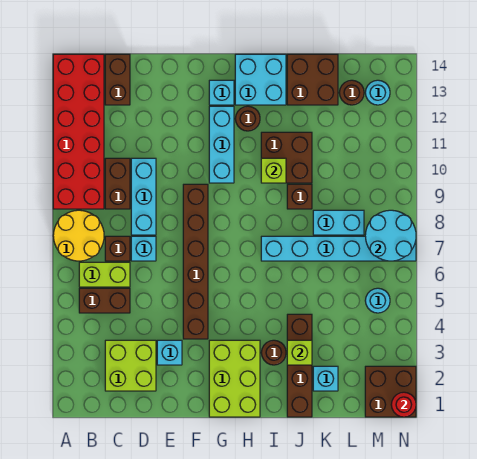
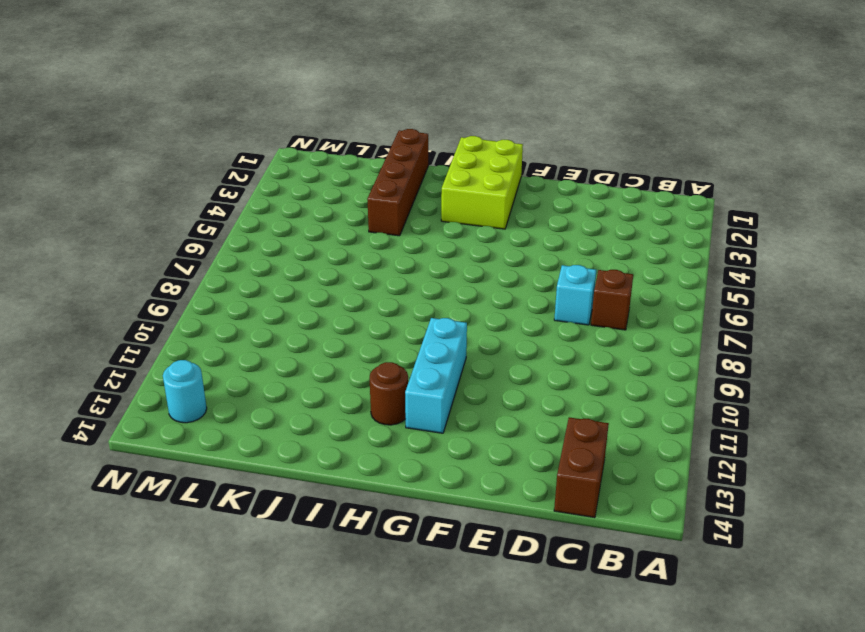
none -> yellow 2x2 round brick [53,210,104,261]
none -> red 2x6 brick [53,54,104,209]
none -> brown 1x2 brick [79,288,130,313]
none -> lime 1x2 brick [79,262,130,287]

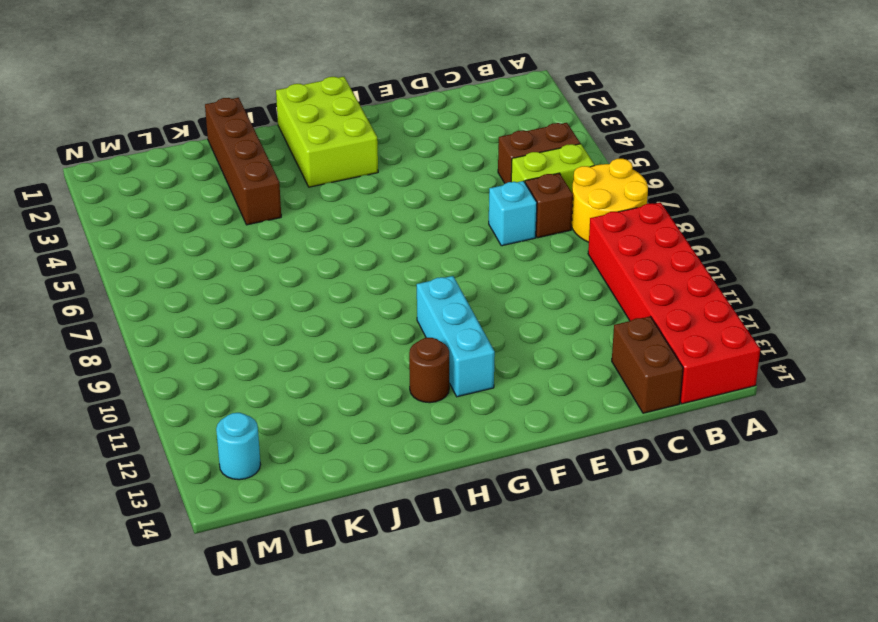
none -> lime 2x2 brick [105,340,156,391]
none -> brown 1x2 brick [105,158,130,209]
none -> cyan 1x3 brick [131,158,156,235]
none -> cyan 1x1 brick [157,340,182,365]

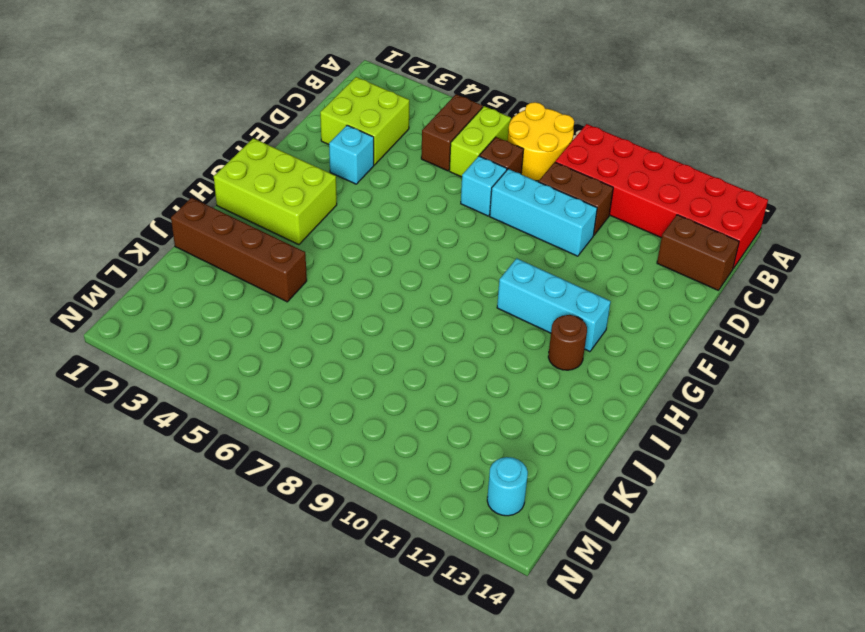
none -> brown 1x6 brick [183,184,208,339]
none -> cyan 1x1 brick [209,80,234,105]
none -> cyan 2x2 brick [235,54,286,105]
none -> brown 1x1 round brick [261,340,286,365]

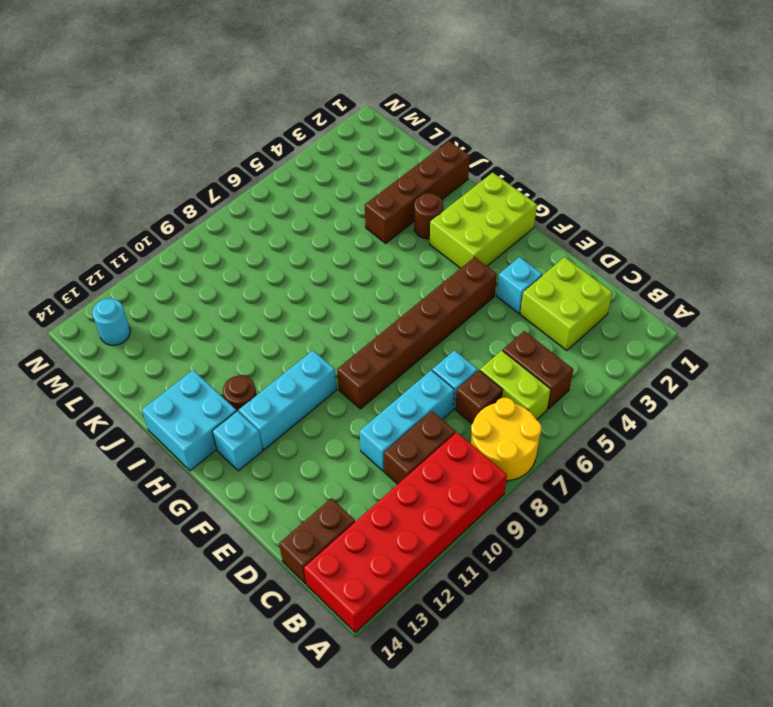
none -> cyan 1x6 brick [261,236,416,261]
none -> brown 2x2 brick [261,132,312,183]
none -> brown 1x1 brick [287,184,312,209]
none -> brown 2x2 brick [287,54,338,105]

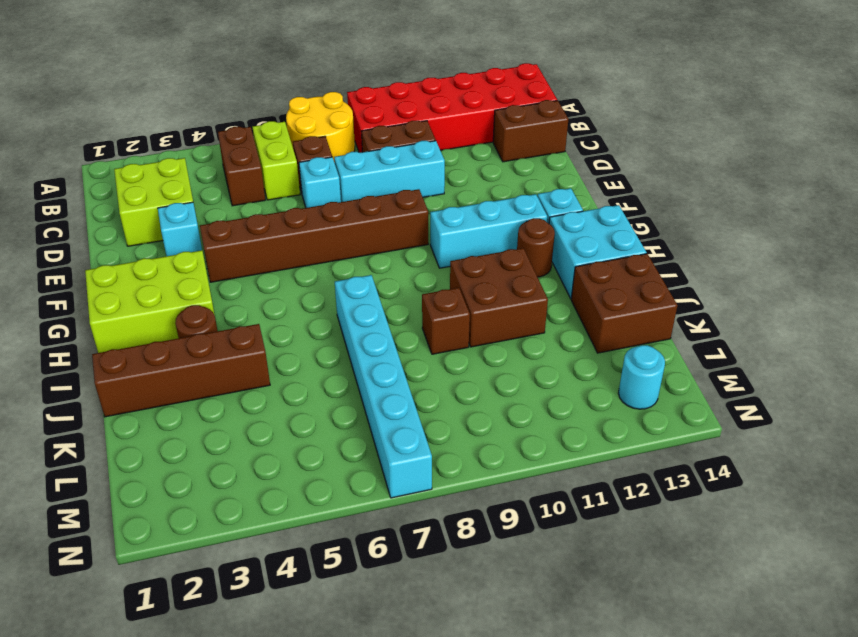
none -> cyan 1x1 brick [313,366,338,391]
none -> cyan 1x2 brick [313,210,364,235]
none -> brown 1x1 round brick [339,80,364,105]
none -> brown 2x2 brick [365,366,416,417]

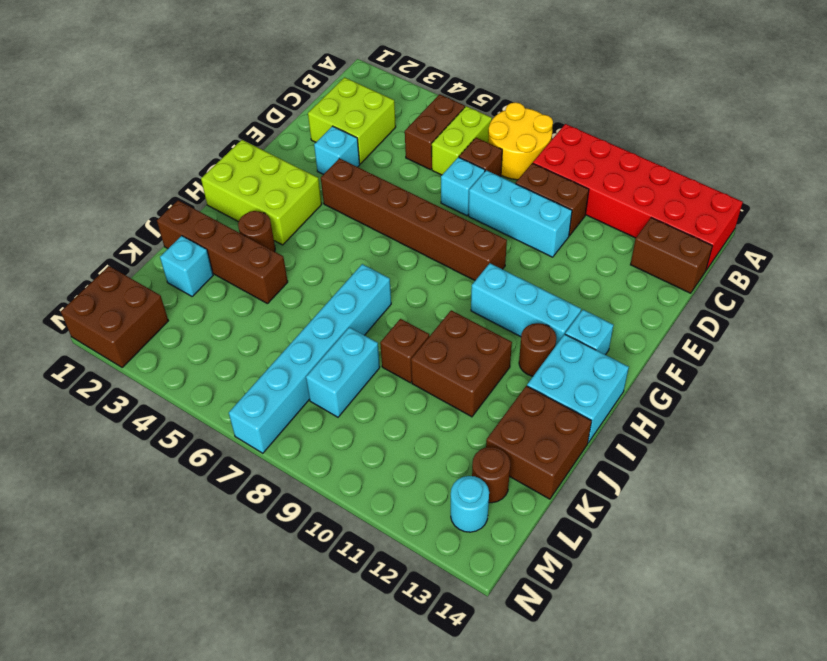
none -> cyan 1x1 round brick [365,288,390,313]
none -> lime 1x1 brick [261,158,286,183]
none -> lime 1x1 brick [287,340,312,365]
none -> cyan 2x2 round brick [365,210,416,261]

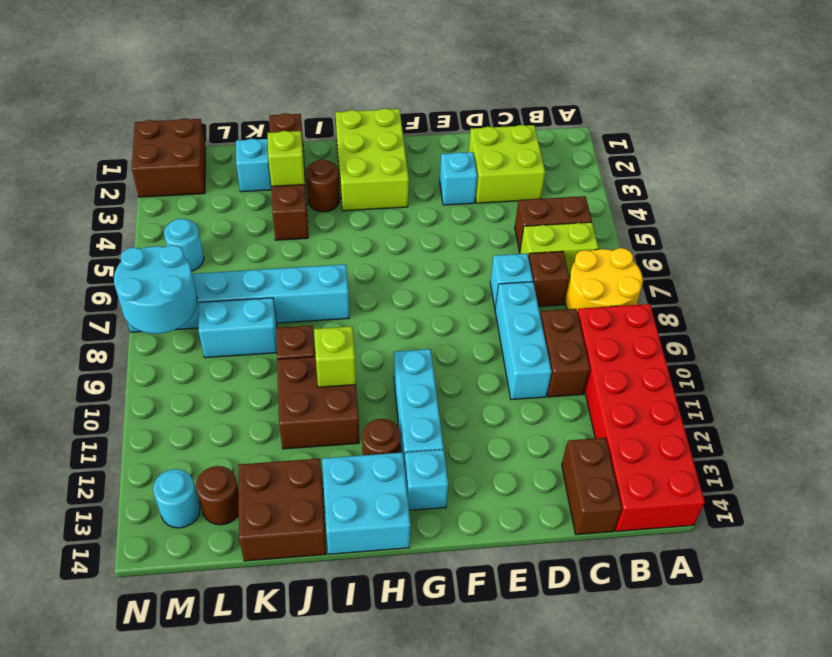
none -> brown 1x6 brick [183,184,208,339]
none -> red 1x1 round brick [391,392,416,417]

